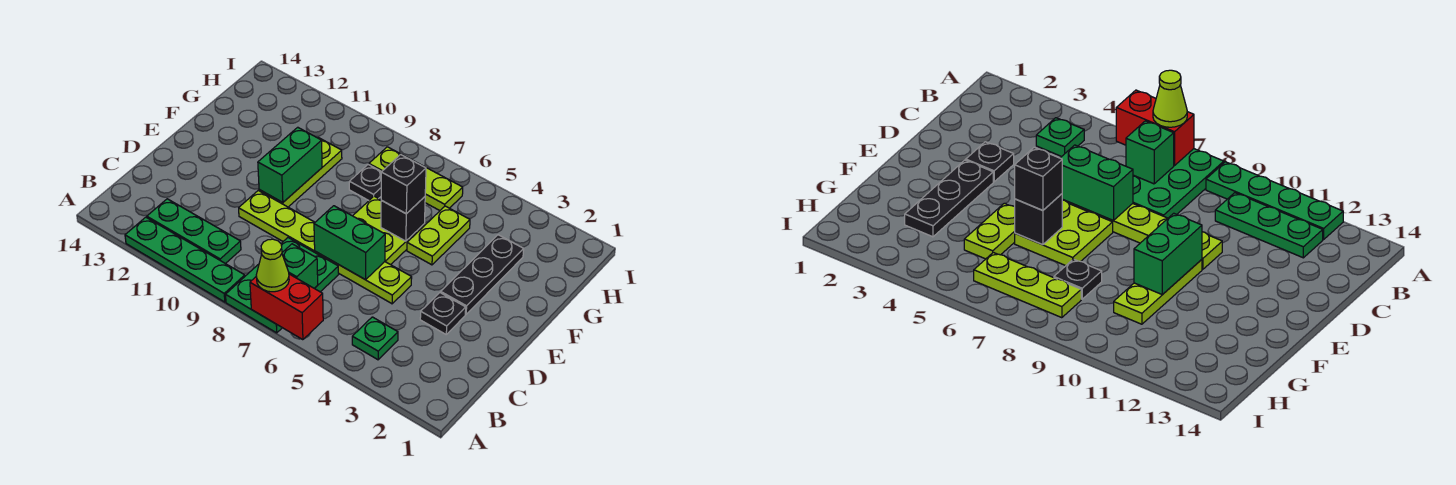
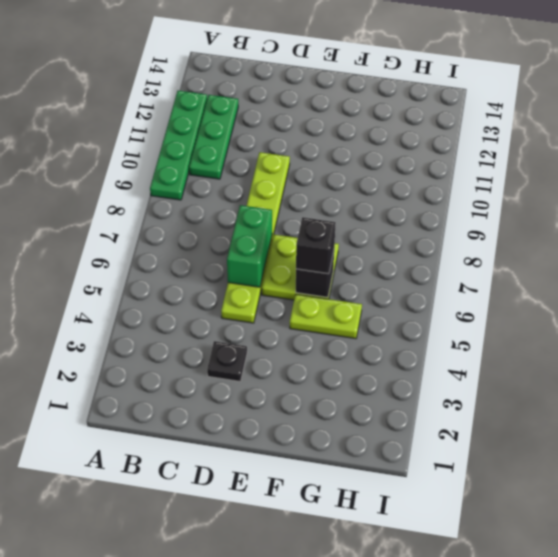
none -> green 2x3 plate [226,238,339,333]
none -> green 1x1 plate [352,317,398,360]
none -> black 1x3 plate [441,235,524,314]

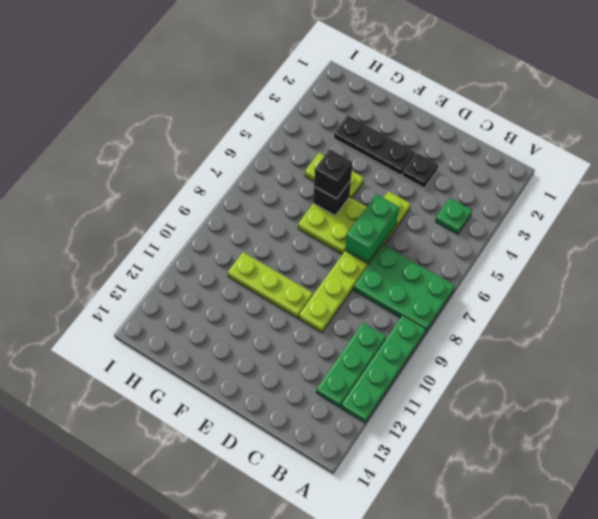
none -> black 1x1 plate [349,165,381,200]
none -> lime 1x3 plate [369,147,463,211]
none -> red 1x2 brick [250,274,323,340]

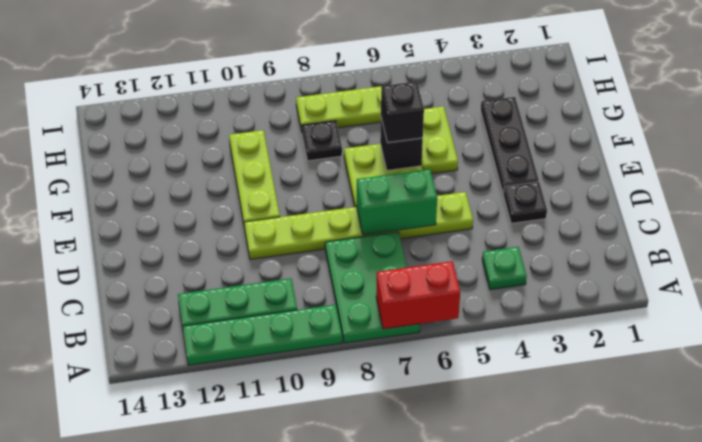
none -> green 1x1 brick [282,244,318,288]
none -> green 1x2 brick [258,127,322,203]
none -> lime 1x1 cone [256,239,289,292]

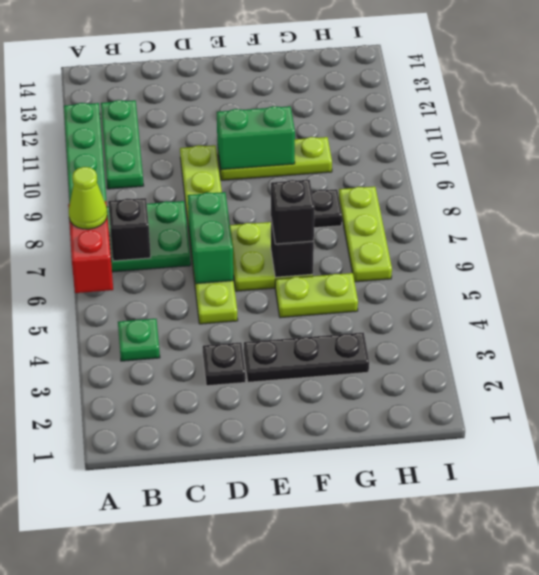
black 1x1 brick [108,198,151,261] -> green 1x1 brick [282,244,318,288]

